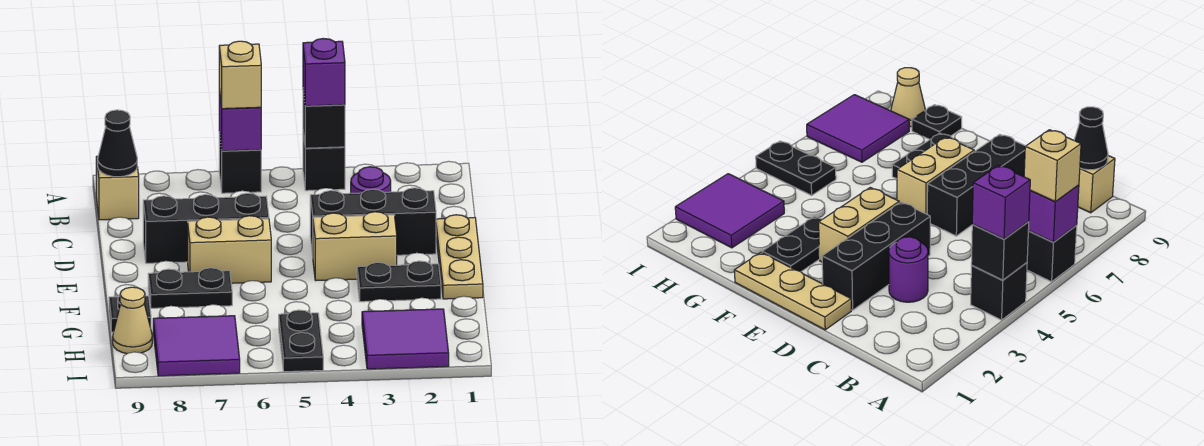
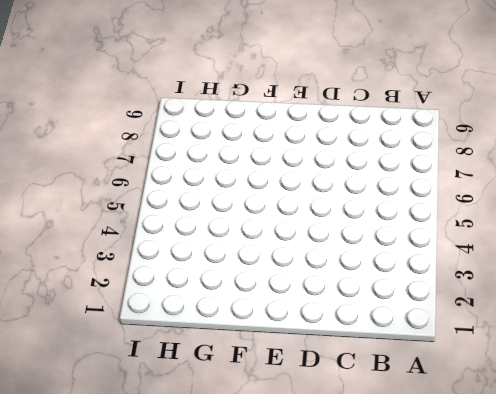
none -> black 1x1 brick [303,133,345,191]
none -> black 1x1 brick [219,132,261,193]
none -> tan 1x1 brick [96,156,139,220]

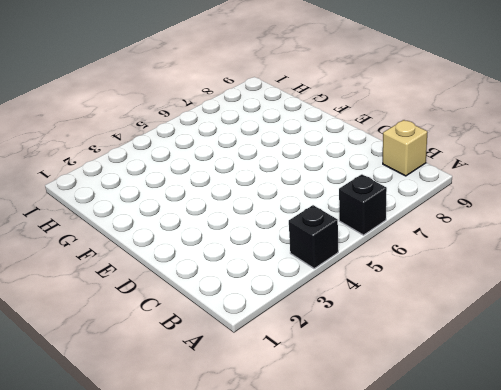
none -> purple 1x1 round brick [351,167,391,193]
none -> tan 1x3 plate [436,215,483,299]
none -> black 1x3 brick [310,188,436,256]

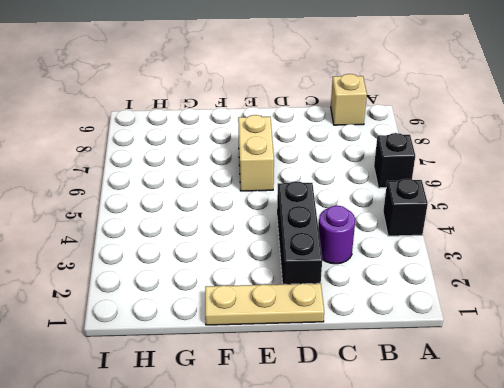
none -> black 1x3 brick [143,193,269,263]
none -> tan 1x2 brick [313,212,397,280]
none -> black 1x2 plate [357,261,441,302]

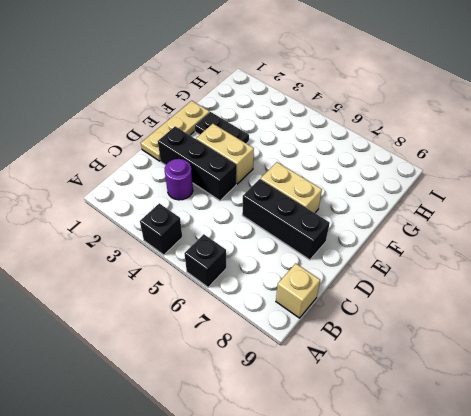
none -> black 1x2 plate [148,268,232,308]
none -> black 1x1 plate [109,296,151,332]
none -> purple 2x2 tile [362,309,449,369]

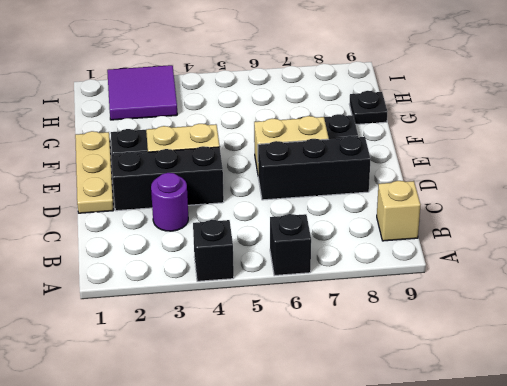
none -> black 1x2 plate [279,310,323,372]
none -> purple 2x2 tile [153,316,240,376]
none -> tan 1x1 cone [113,287,152,354]

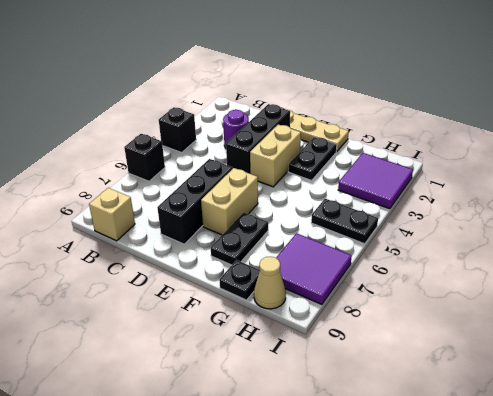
none -> black 1x1 brick [303,91,345,148]
none -> purple 1x1 brick [219,90,261,151]
none -> black 1x1 cone [98,110,137,177]

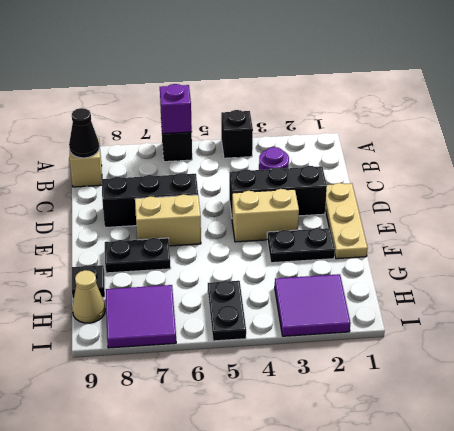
none -> black 1x1 brick [303,91,345,148]
none -> purple 1x1 brick [303,39,345,106]
none -> tan 1x1 brick [219,41,261,109]

